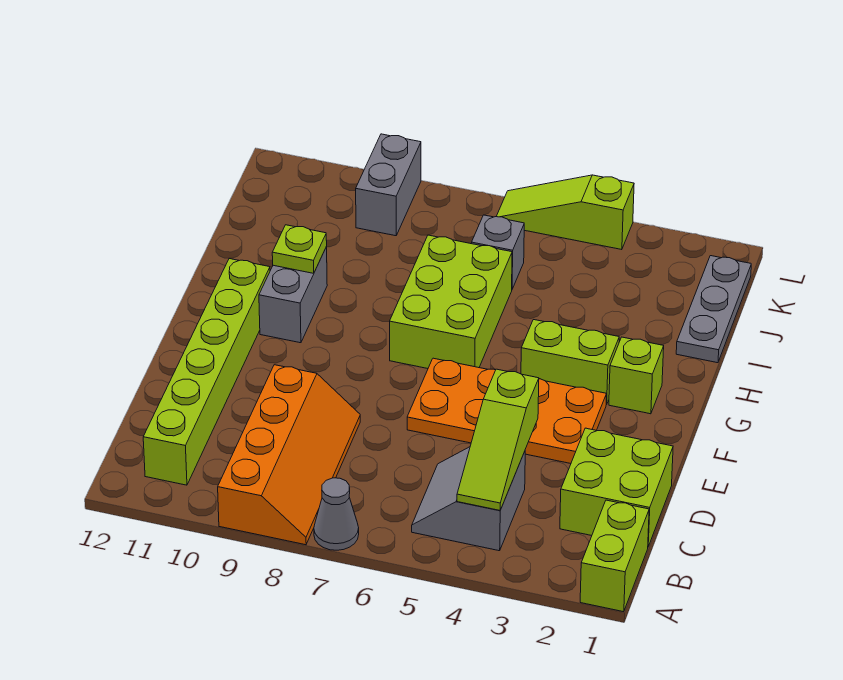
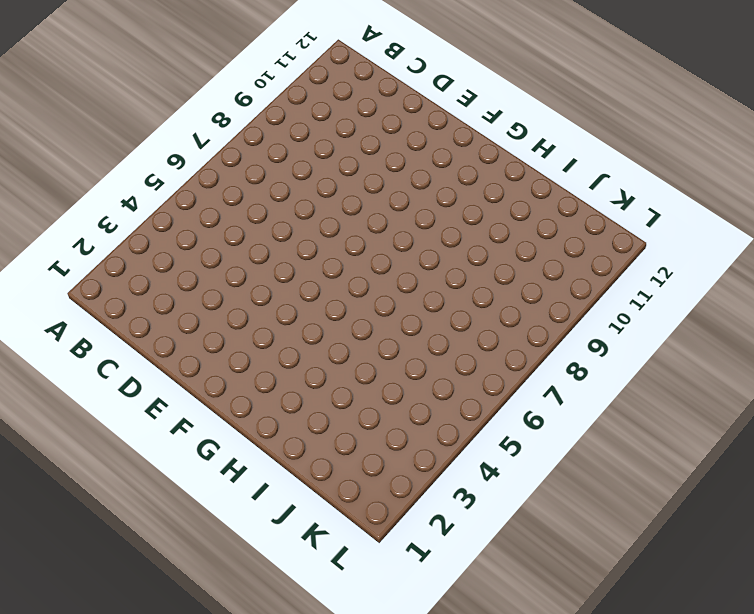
none -> lime 1x2 brick [580,500,649,612]
none -> grey 1x1 cone [314,478,359,550]
none -> orange 2x4 slope [218,365,360,545]

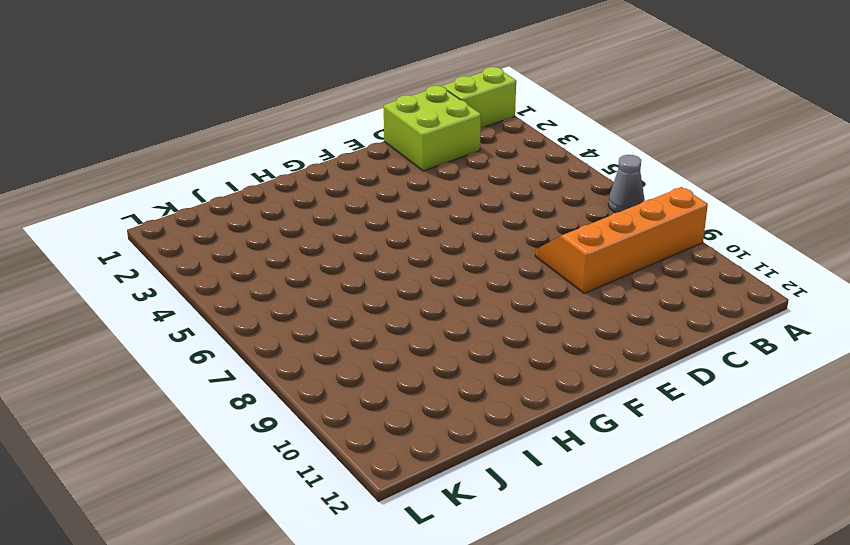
none -> grey 2x2 slope [412,447,525,551]
none -> lime 1x6 brick [143,258,270,485]
none -> orange 2x4 plate [407,358,607,464]

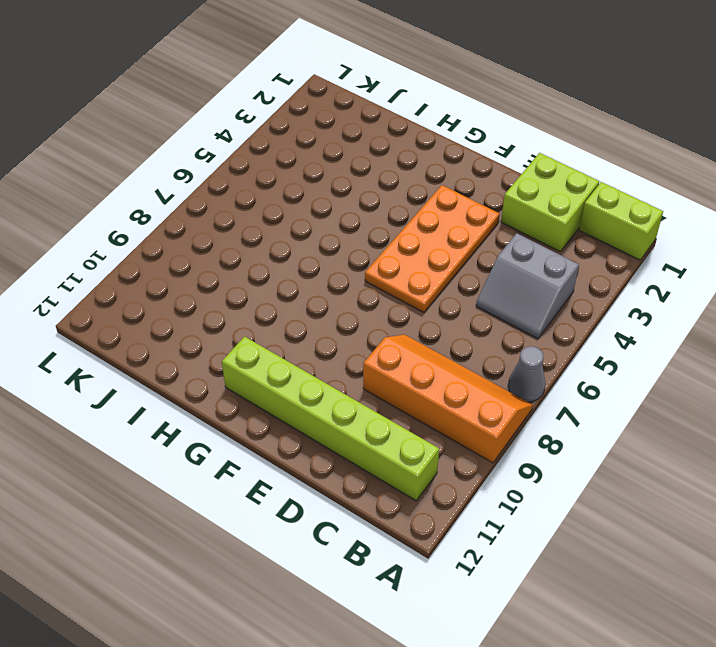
none -> lime 1x1 brick [609,337,664,414]
none -> lime 1x2 brick [521,320,619,405]
none -> lime 2x3 brick [390,235,512,369]

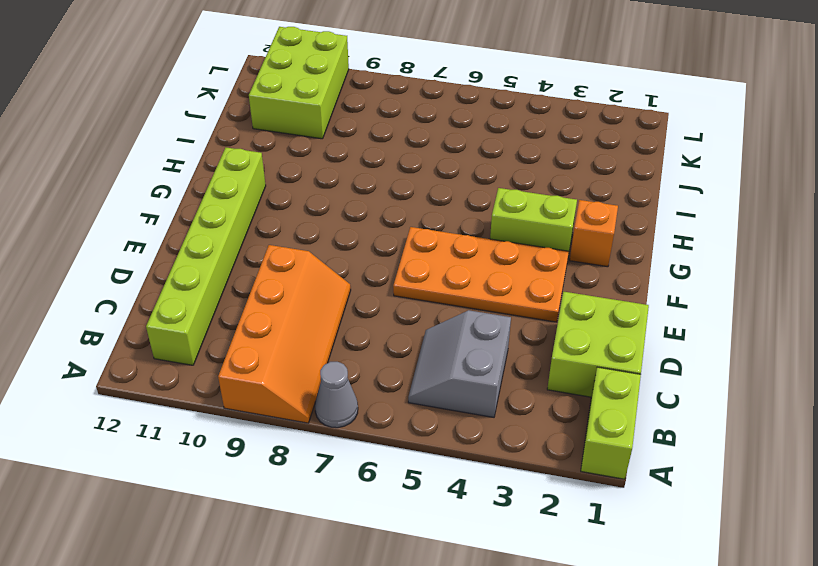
orange 1x1 brick [570,200,618,267] -> lime 1x1 brick [609,337,664,414]
lime 2x3 brick [249,27,349,139] -> lime 2x3 brick moved to [390,235,512,369]
none -> grey 1x2 brick [259,247,327,343]
none -> grey 1x3 plate [676,256,751,363]
none -> grey 1x1 brick [472,215,524,289]

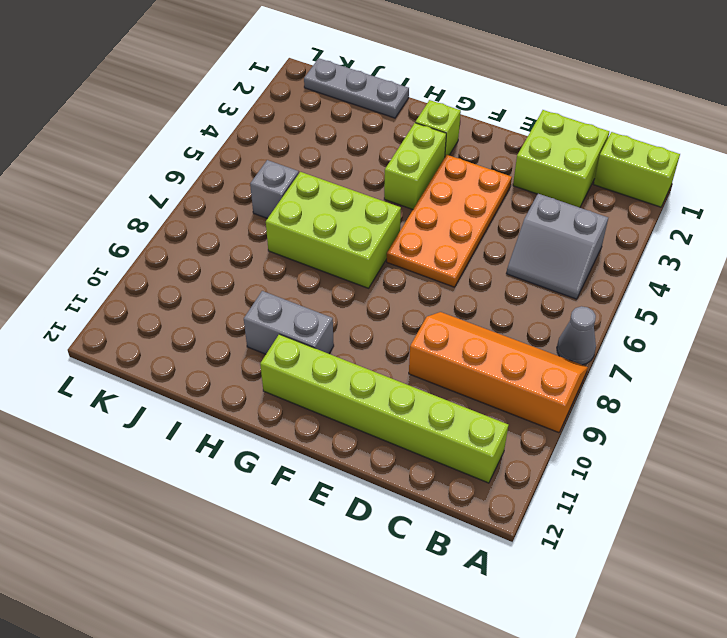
none -> grey 1x2 brick [356,134,421,236]
none -> lime 1x3 slope [496,175,634,250]
none -> lime 1x3 slope [457,369,539,510]

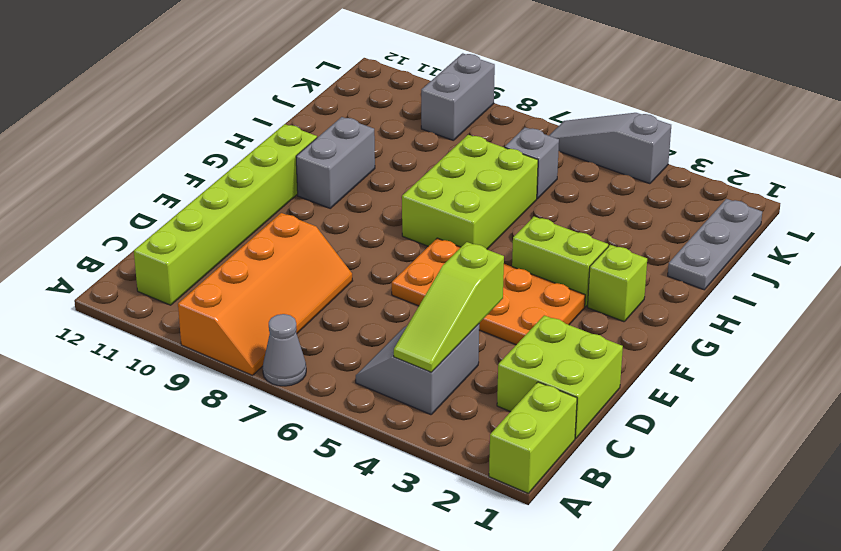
grey 1x3 slope [549,113,671,184] -> lime 1x3 slope [496,175,634,250]
none -> lime 1x1 plate [272,225,327,273]

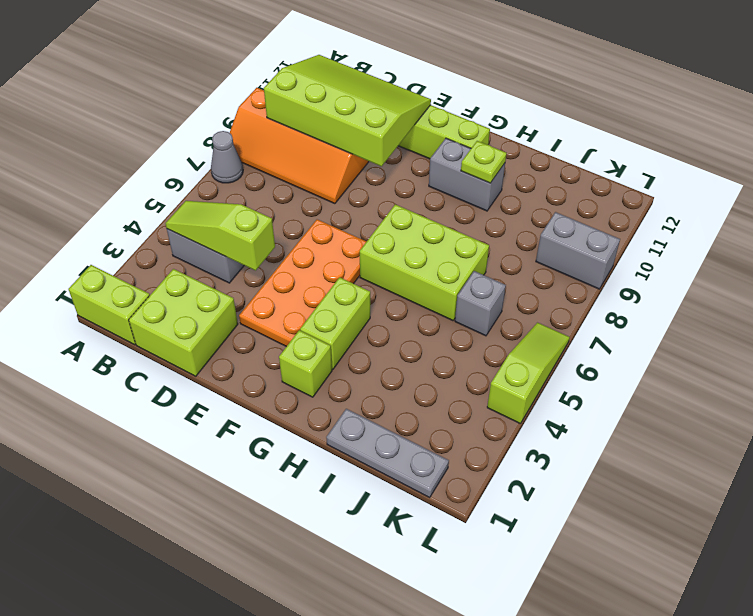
lime 3x4 slope [264,55,431,166] -> none

